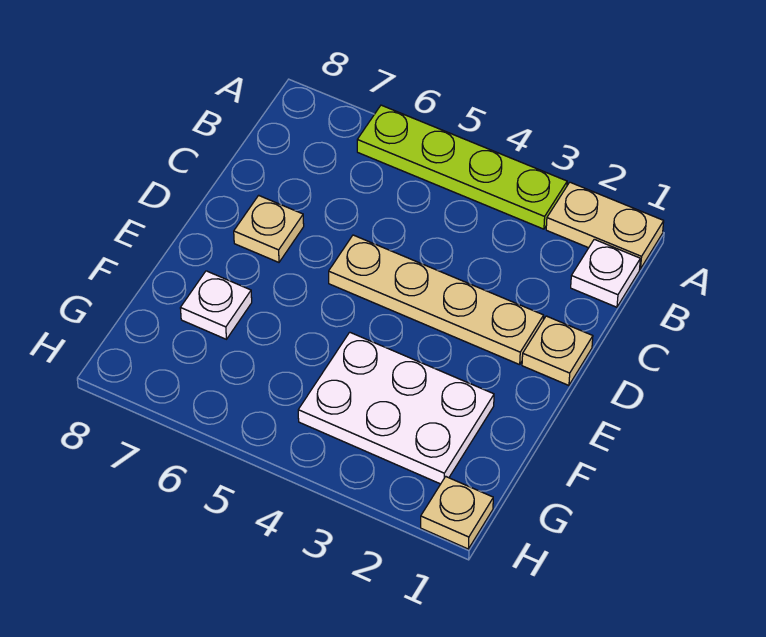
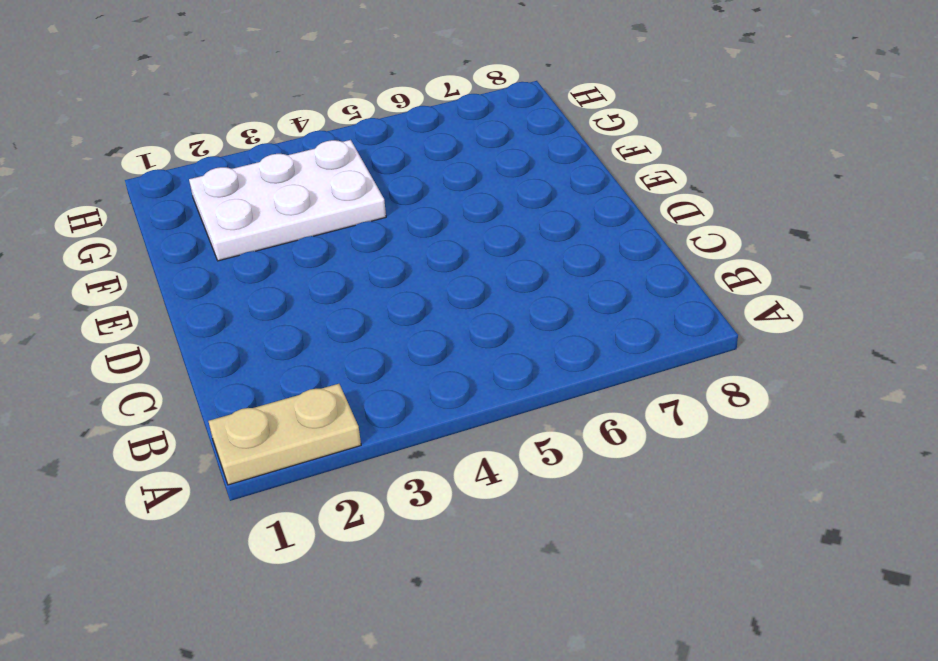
none -> lime 1x4 plate [357,105,567,229]
none -> white 1x1 plate [571,239,640,307]

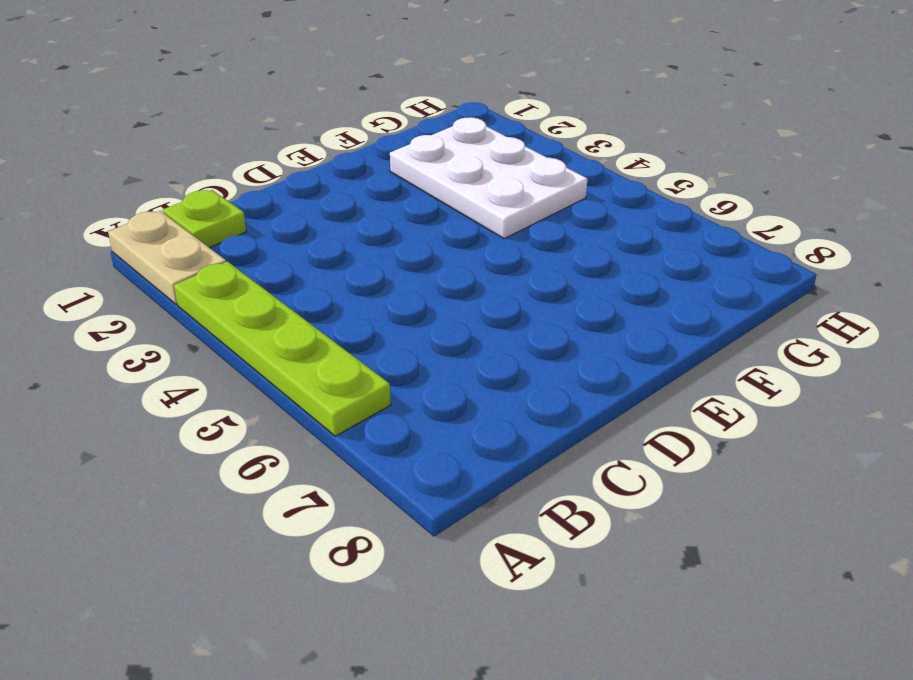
lime 1x1 plate [163,190,246,248] -> white 1x1 plate [571,239,640,307]
none -> tan 1x1 plate [522,316,593,385]
none -> tan 1x4 plate [329,235,544,365]

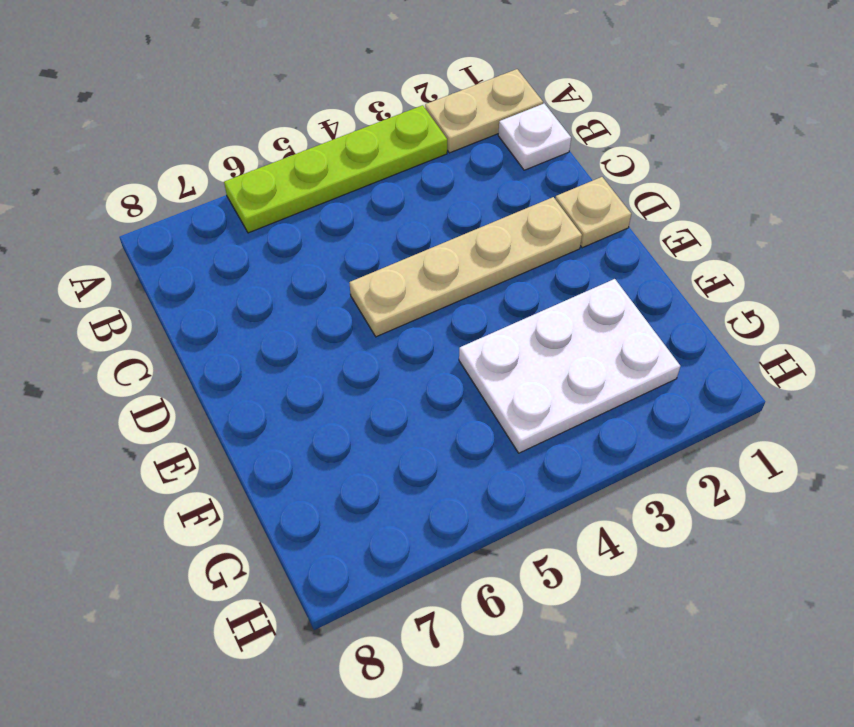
none -> tan 1x1 plate [234,195,304,262]
none -> white 1x1 plate [180,271,252,339]

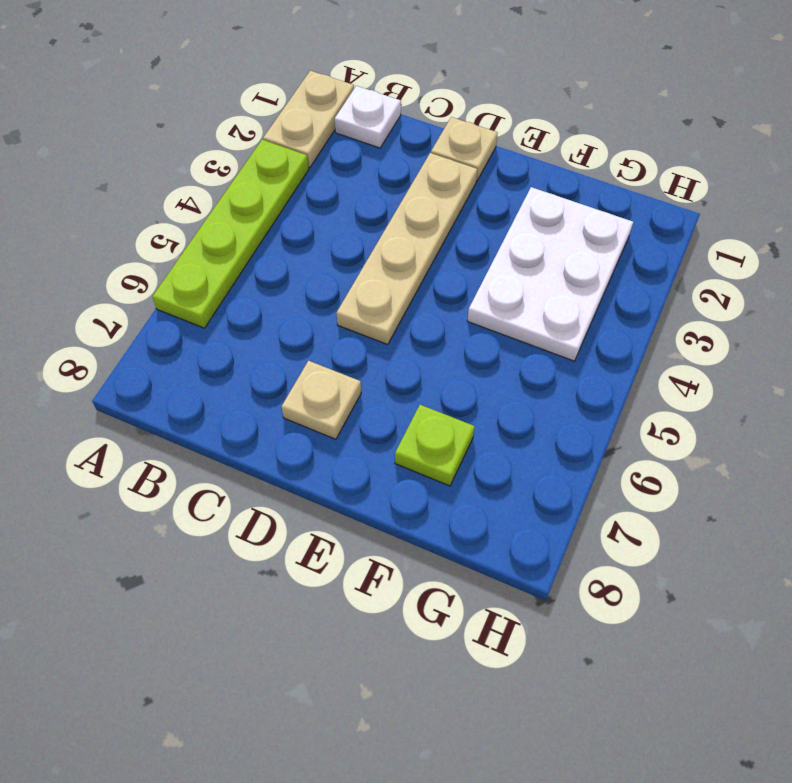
lime 1x1 plate [395,405,475,486] -> white 1x1 plate [180,271,252,339]
none -> tan 1x1 plate [421,477,493,549]

